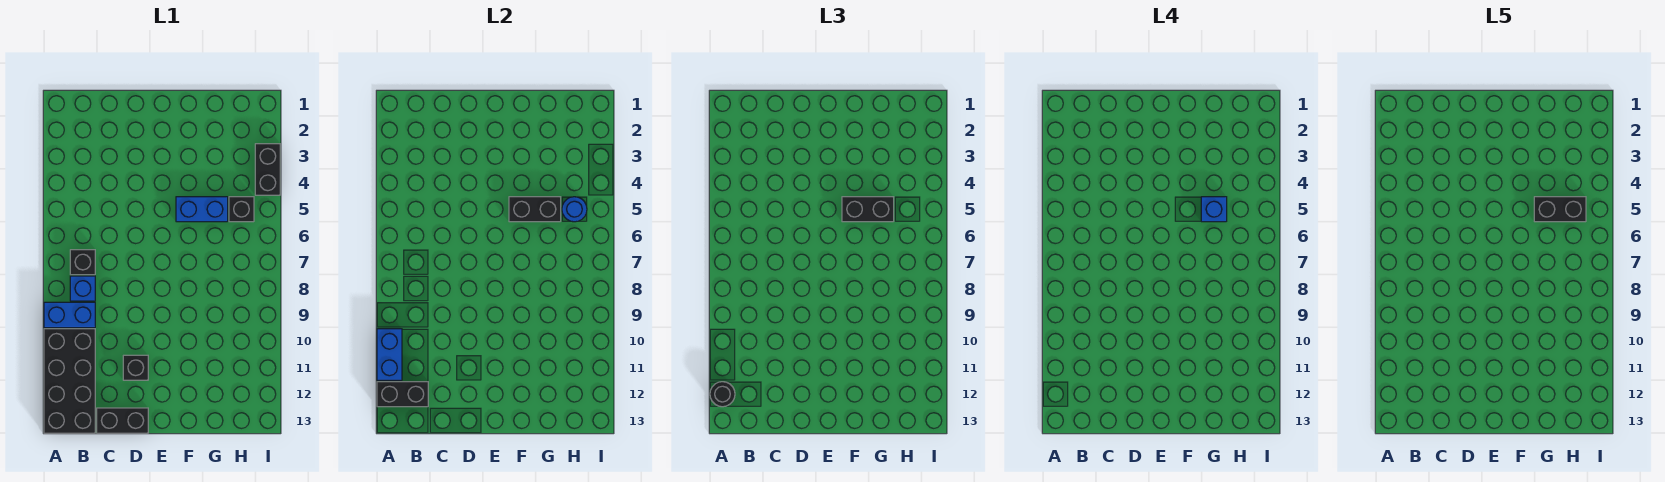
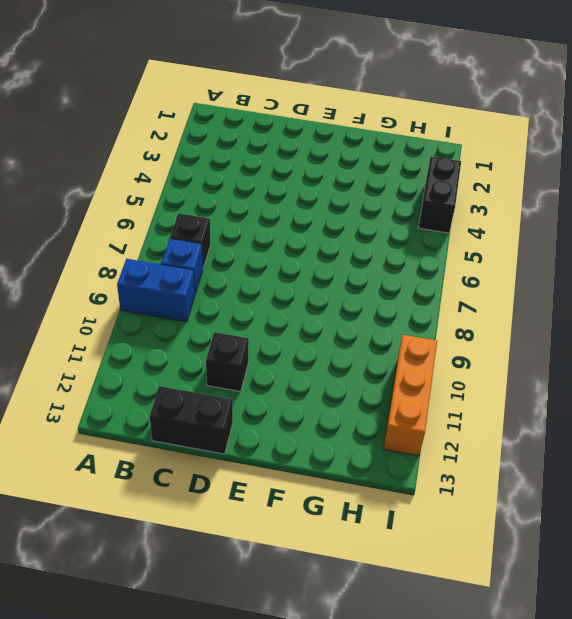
orange 1x3 brick [383,335,437,456] -> none
none -> black 2x4 brick [44,329,95,433]
none -> blue 1x2 brick [176,197,228,222]
none -> black 1x1 brick [229,197,254,222]

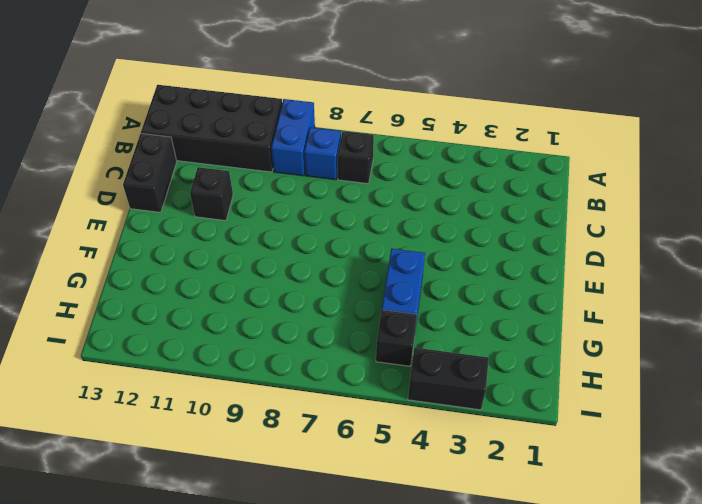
none -> blue 1x2 brick [377,329,402,380]
none -> black 1x2 brick [377,382,428,407]
none -> black 1x2 brick [509,197,561,222]

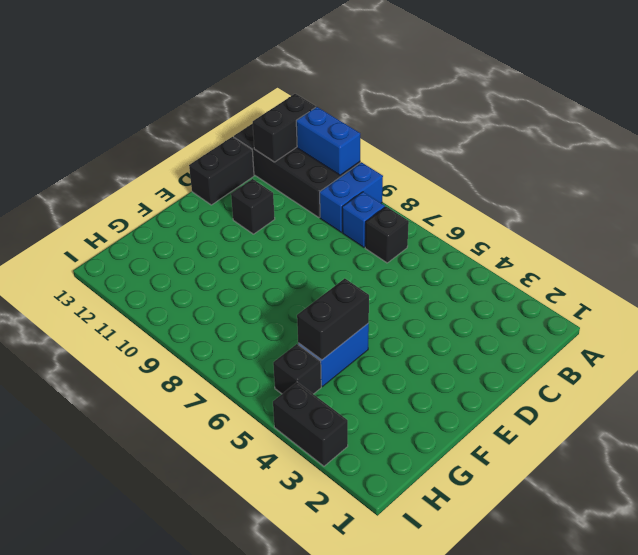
none -> blue 1x1 round brick [562,197,587,222]
none -> black 1x1 round brick [710,382,735,407]
none -> black 1x2 brick [842,197,894,222]

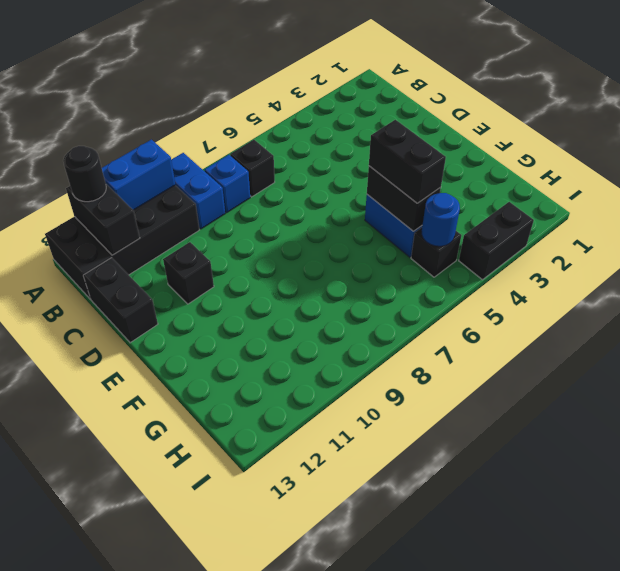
none -> blue 1x1 brick [1201,197,1227,222]
none -> black 1x2 brick [1534,197,1586,222]

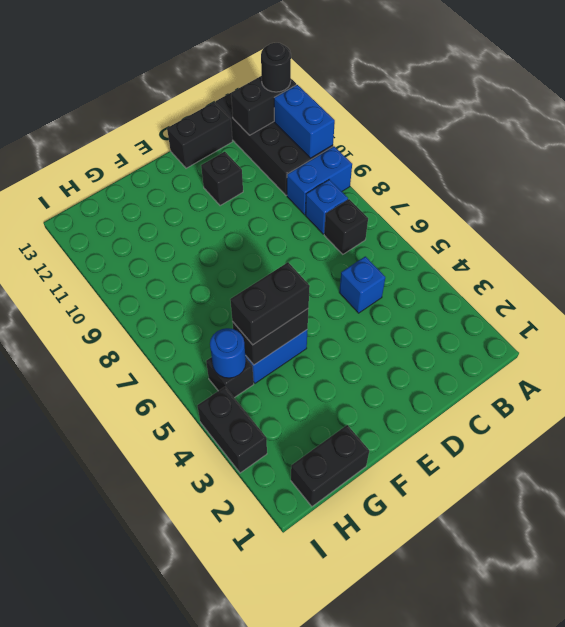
blue 1x1 brick [339,256,385,313] -> blue 1x1 brick moved to [1201,197,1227,222]
black 1x2 brick [291,425,369,507] -> black 1x2 brick moved to [1534,197,1586,222]

